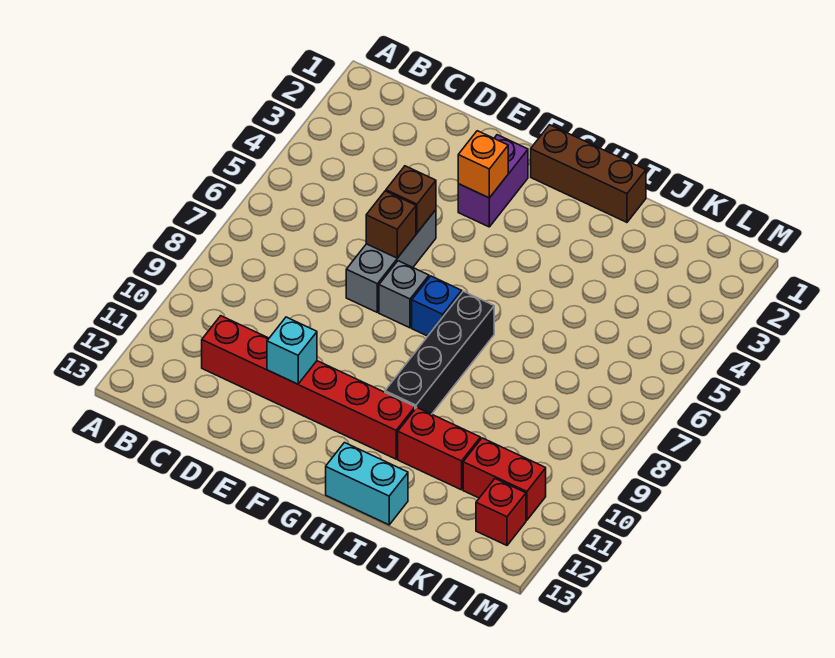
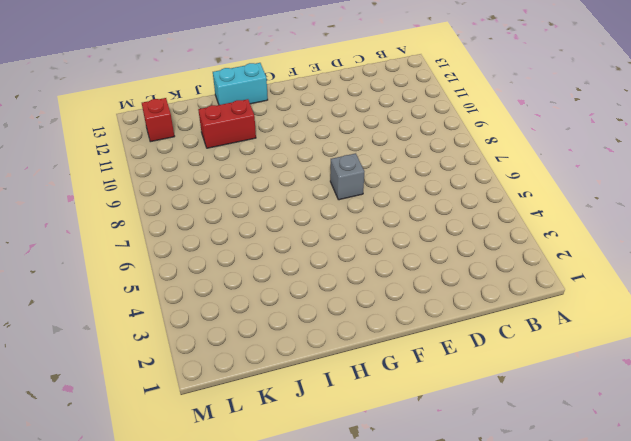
none -> red 1x6 brick [202,316,415,459]
none -> grey 1x3 brick [346,210,436,312]
none -> purple 1x2 brick [458,135,528,227]

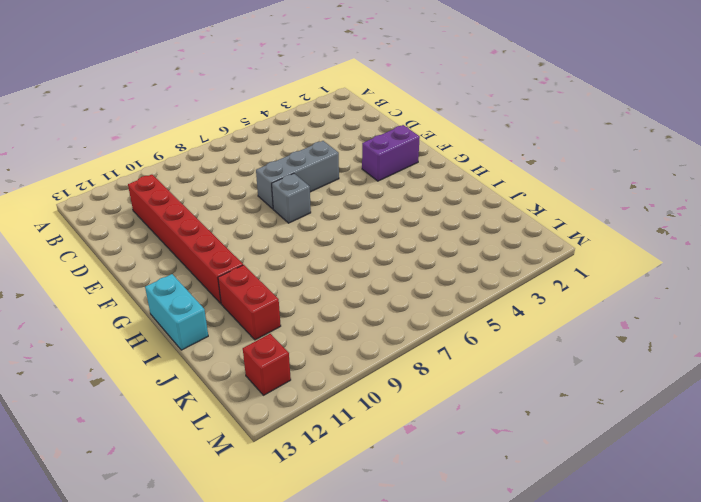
none -> brown 1x3 brick [531,125,646,222]
none -> blue 1x1 brick [412,276,462,336]
none -> black 1x4 brick [385,291,494,414]

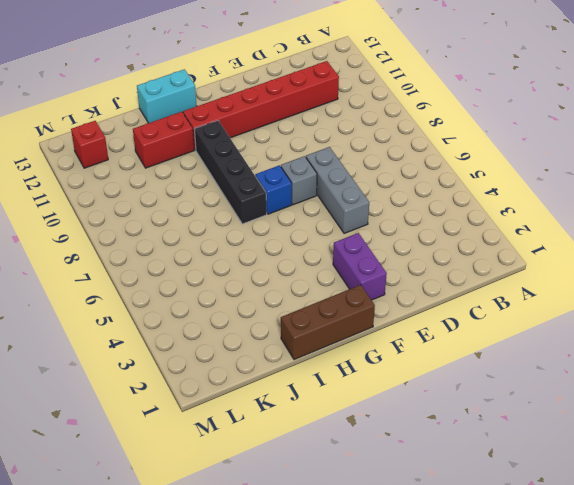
none -> red 1x2 brick [463,438,546,520]
none -> brown 1x1 brick [386,166,436,233]
none -> brown 1x1 brick [366,191,416,258]

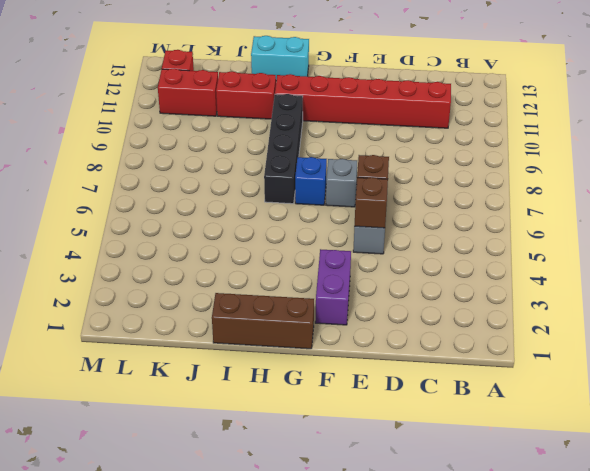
none -> cyan 1x1 brick [267,317,317,384]
none -> orange 1x1 brick [458,131,508,198]

